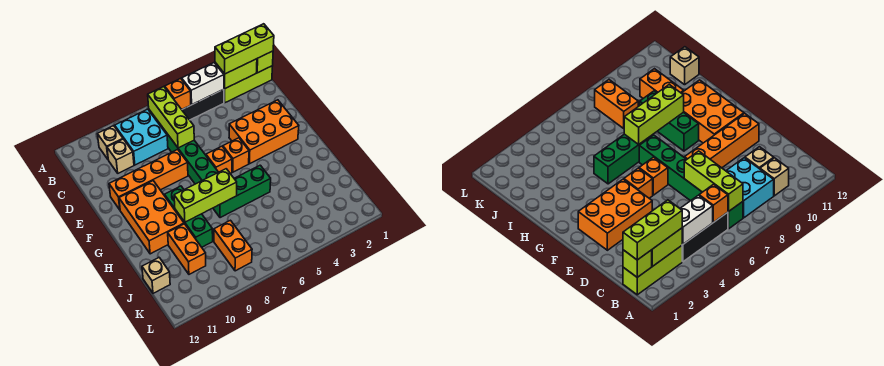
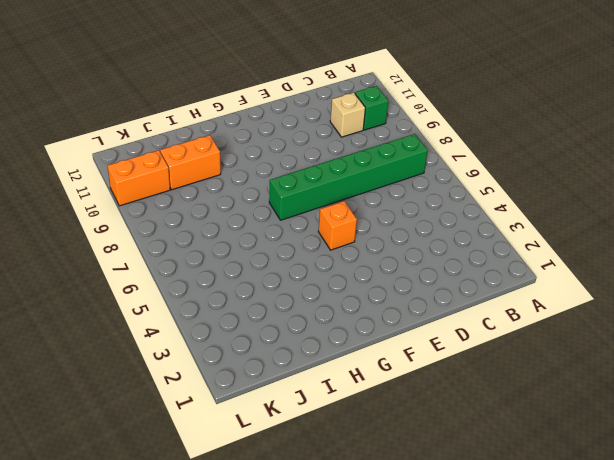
green 1x1 brick [355,86,388,130] -> tan 1x1 brick [98,126,123,159]
orange 1x2 brick [108,150,170,206] -> orange 1x2 brick moved to [214,220,252,271]
none -> lime 1x3 brick [224,66,272,103]
none -> black 1x3 brick [182,89,224,120]
none -> cyan 2x2 brick [115,109,168,165]

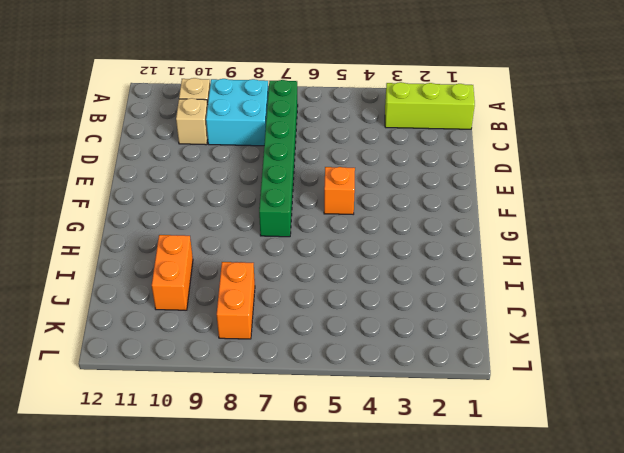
none -> black 1x3 brick [182,89,224,120]
none -> orange 2x3 brick [229,100,299,164]
none -> orange 1x4 brick [109,149,188,210]

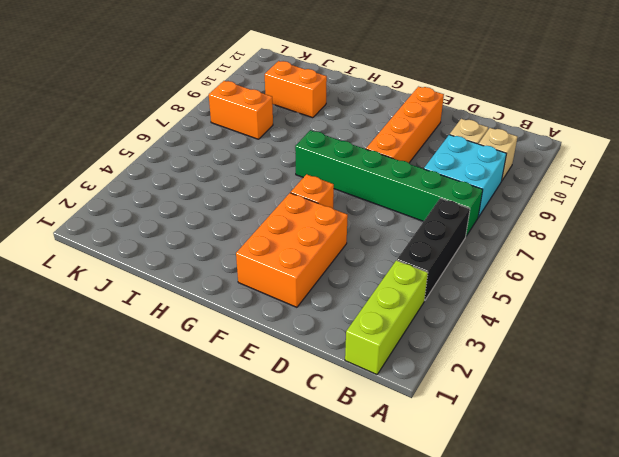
none -> orange 1x1 brick [206,146,232,174]
none -> orange 2x3 brick [119,181,184,254]
none -> green 1x3 brick [165,186,213,247]

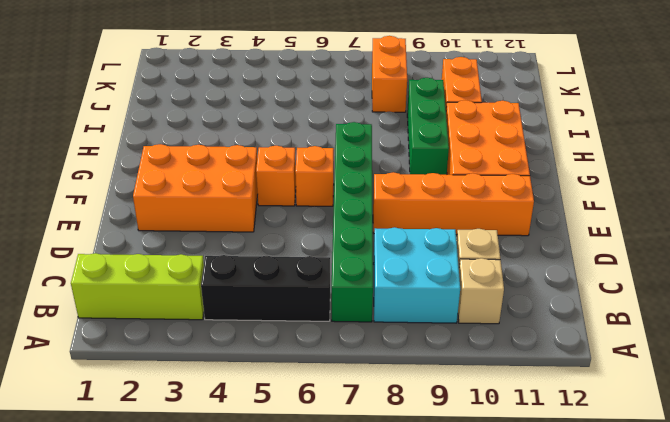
none -> green 1x3 brick [213,165,271,218]
none -> tan 1x1 brick [142,258,170,293]
none -> lime 1x1 brick [257,51,273,73]

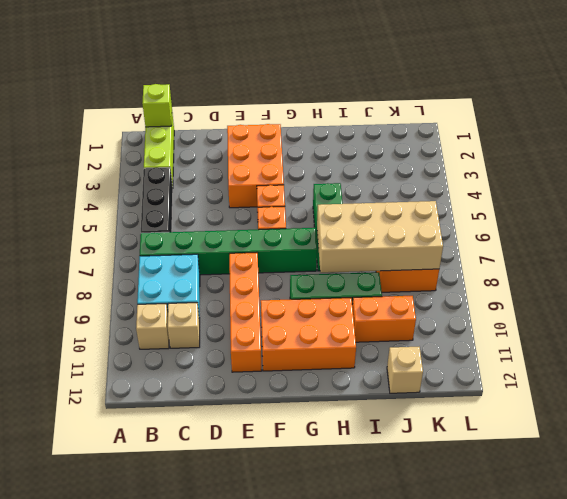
tan 2x4 brick [317,201,443,273] -> lime 1x3 brick [174,169,237,222]
none -> lime 1x2 brick [215,59,257,88]
none -> white 1x2 brick [182,63,224,104]
none -> orange 1x1 brick [165,78,191,110]

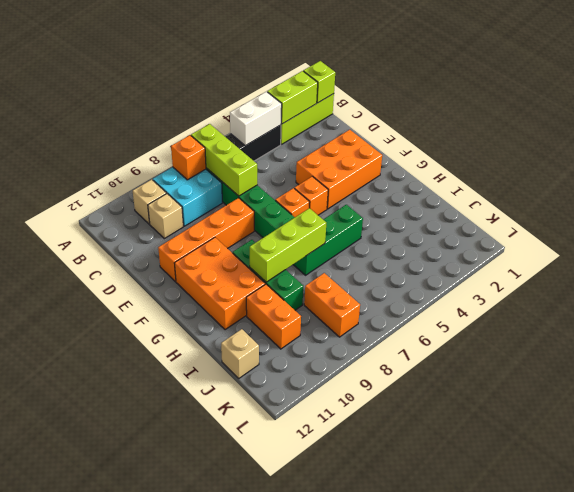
orange 1x1 brick [171,135,206,180] -> orange 1x1 brick moved to [165,78,191,110]
none -> lime 1x3 brick [215,24,274,74]

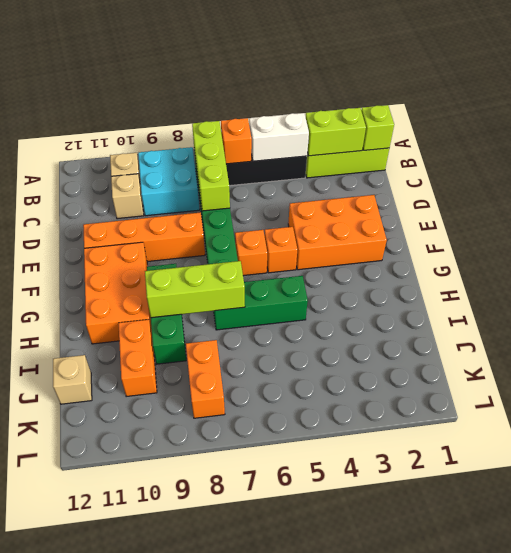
none -> lime 1x3 brick [215,24,274,74]

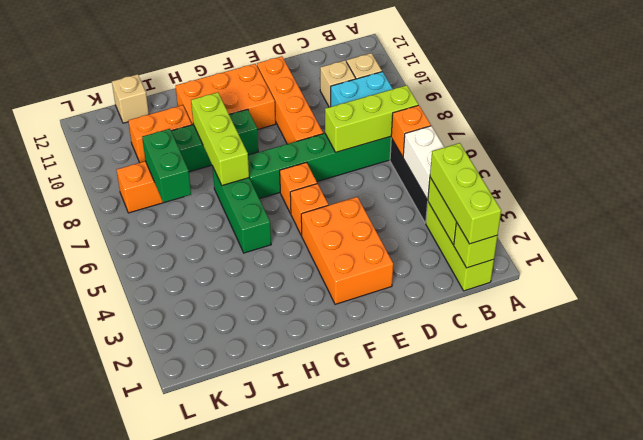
green 1x2 brick [142,129,191,203] -> none

